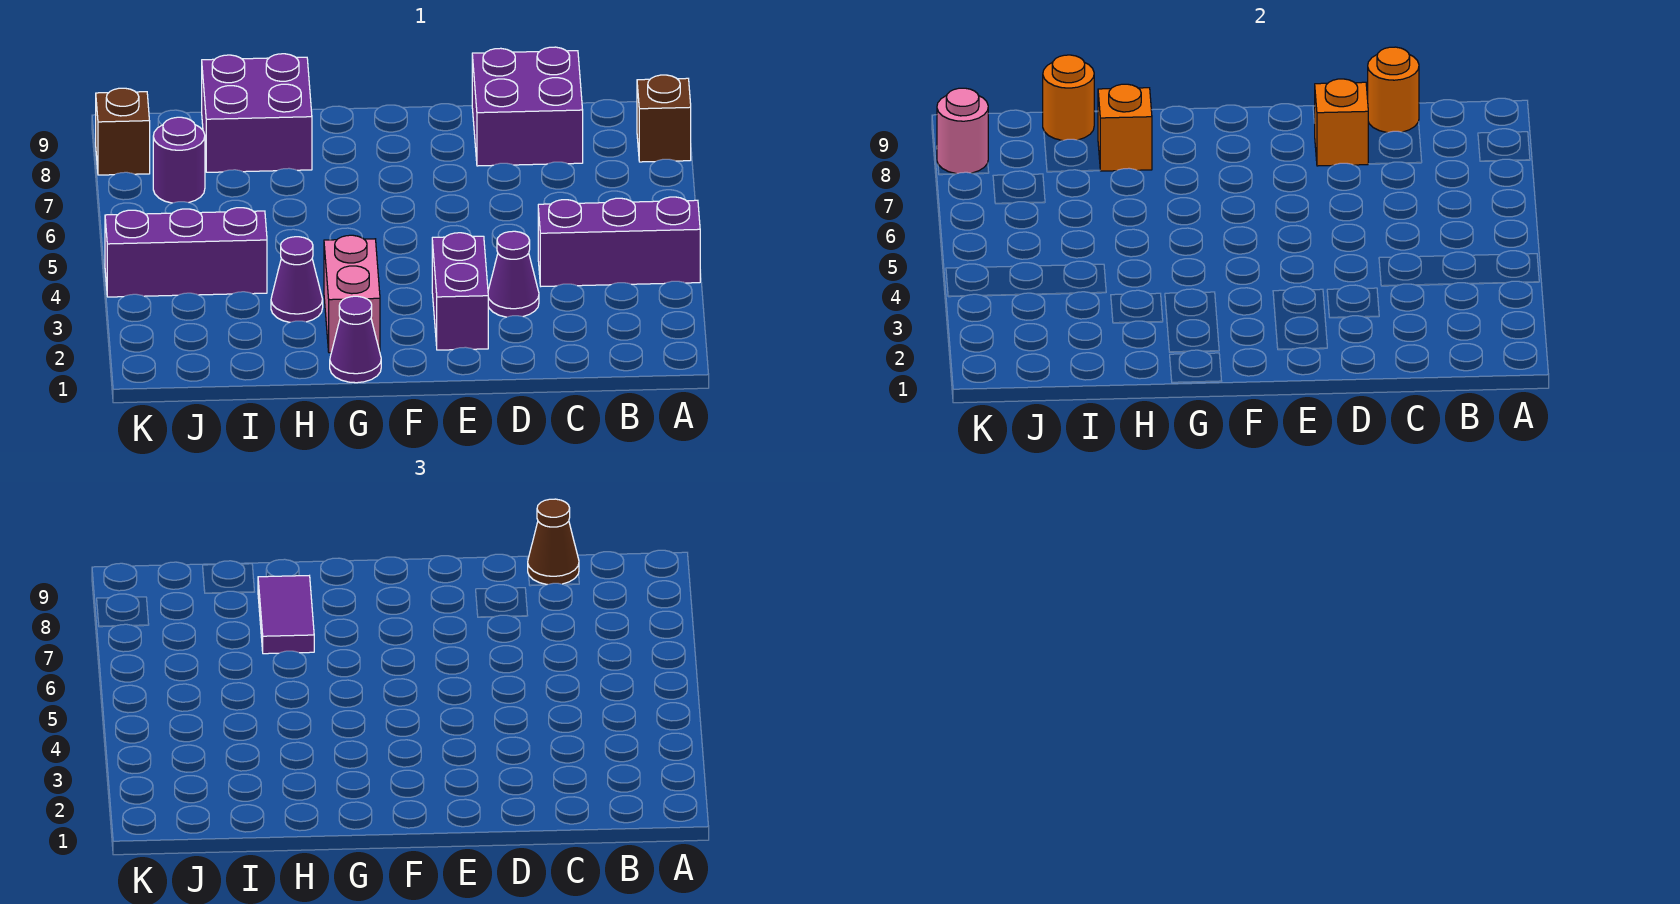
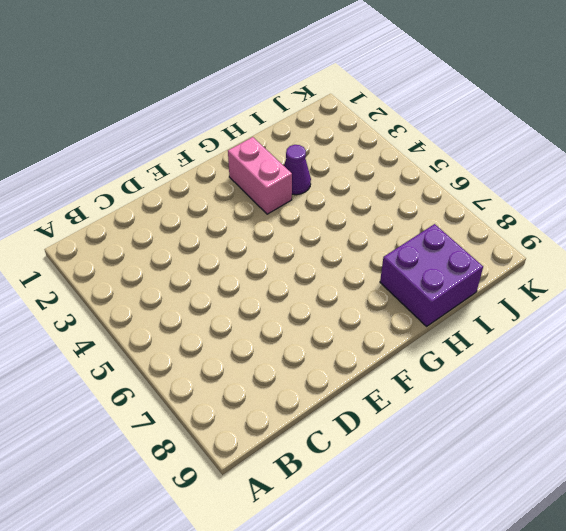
none -> purple 1x3 brick [538,197,700,286]
none -> brown 1x1 brick [637,75,691,162]
none -> purple 2x2 brick [472,47,583,166]

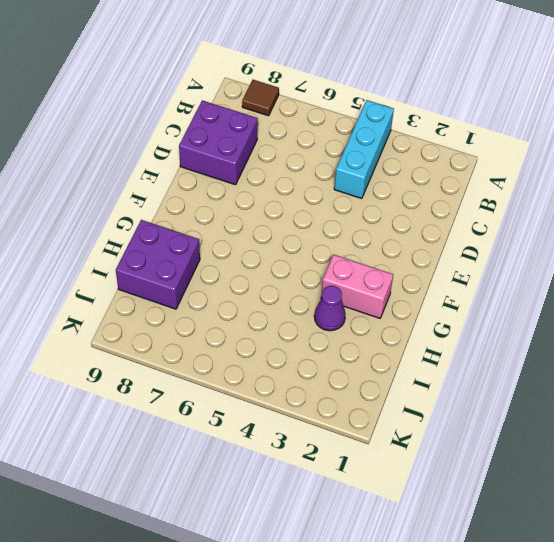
cyan 1x3 brick [334,100,394,199] -> purple 1x3 brick [538,197,700,286]
brown 1x1 tile [242,80,279,116] -> brown 1x1 brick [637,75,691,162]
none -> purple 1x1 cone [488,231,539,317]
none -> purple 1x2 brick [432,233,488,350]
none -> purple 1x1 cone [330,296,381,383]

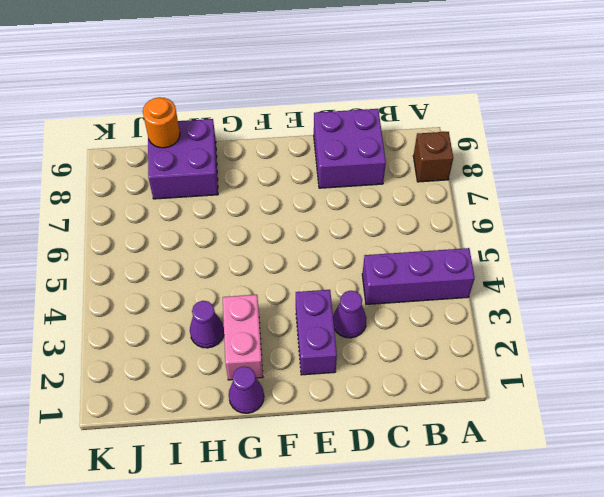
none -> purple 1x3 brick [105,208,267,297]
none -> purple 1x1 round brick [153,117,205,203]
none -> brown 1x1 brick [96,88,150,175]

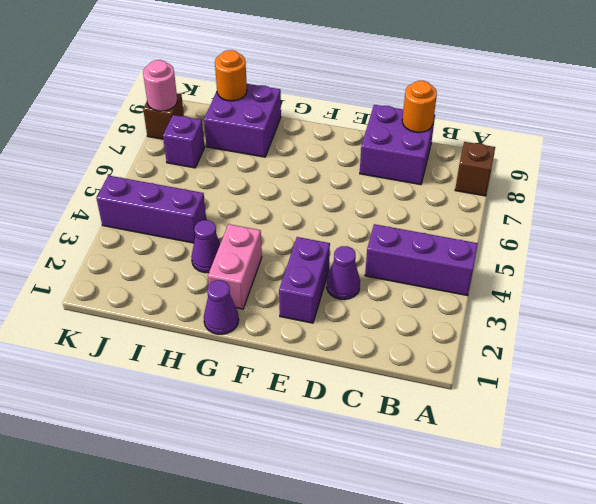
purple 1x1 brick [163,115,205,168] -> purple 1x1 round brick [153,117,205,203]
none -> orange 1x1 brick [1315,79,1368,166]
none -> orange 1x1 brick [1098,84,1152,171]
none -> brown 1x1 cone [528,499,579,585]

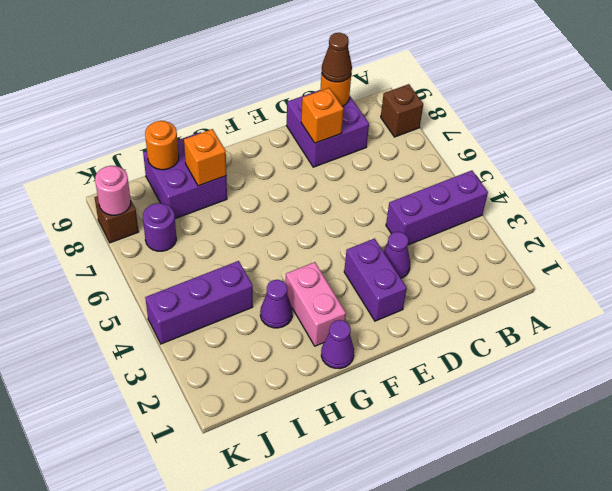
none -> purple 1x2 tile [258,576,314,654]

